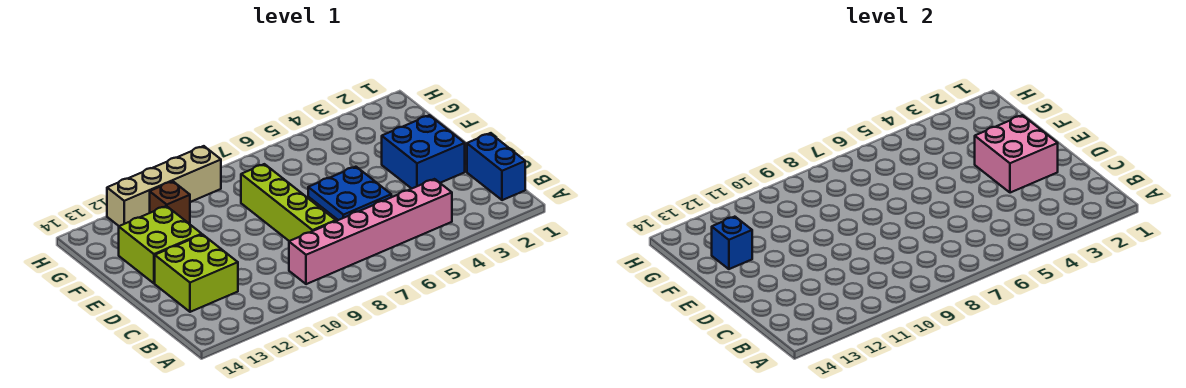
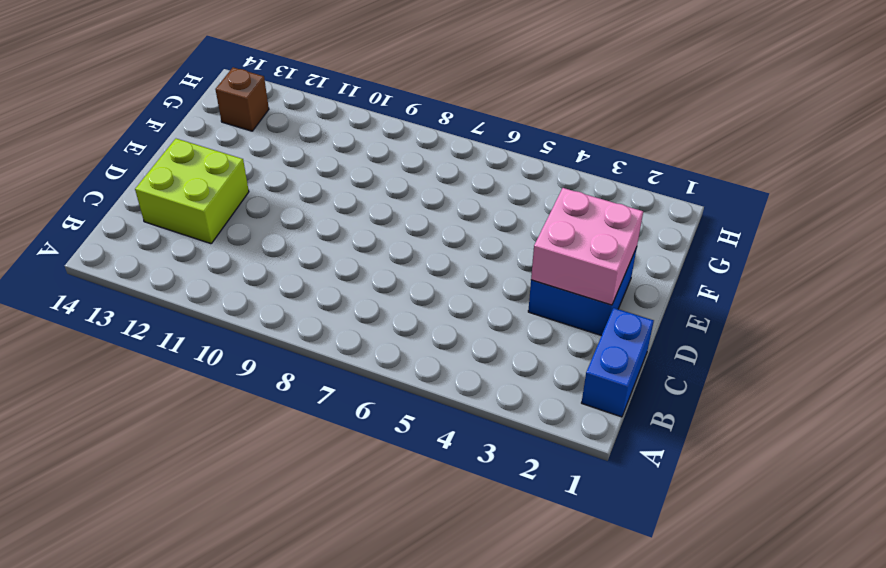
brown 1x1 brick [215,67,269,131] -> brown 1x1 brick moved to [150,181,190,224]
none -> pink 1x6 brick [289,179,452,284]
none -> lime 1x4 brick [241,164,336,241]

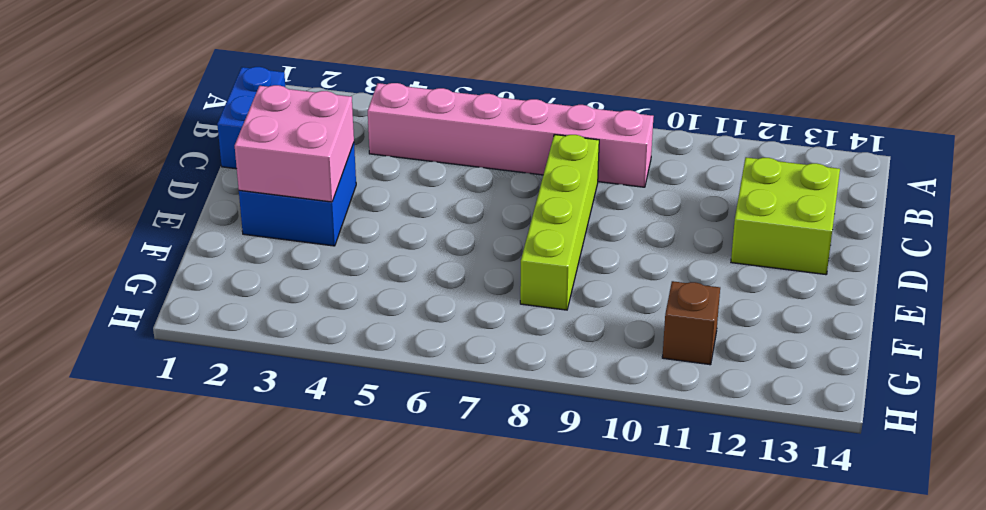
none -> blue 2x2 plate [308,167,391,220]
none -> lime 2x2 brick [119,206,202,283]

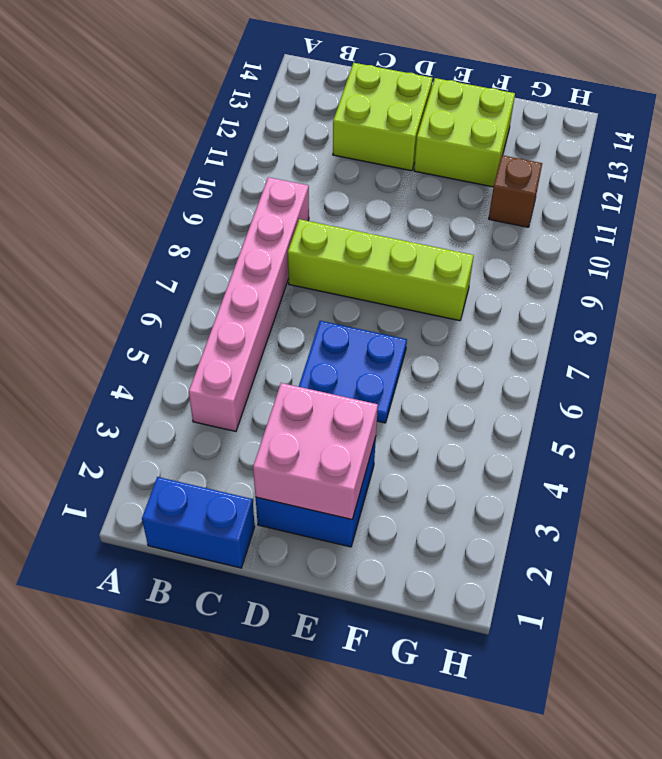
none -> tan 1x4 brick [107,146,221,226]
none -> blue 1x1 brick [712,217,752,269]

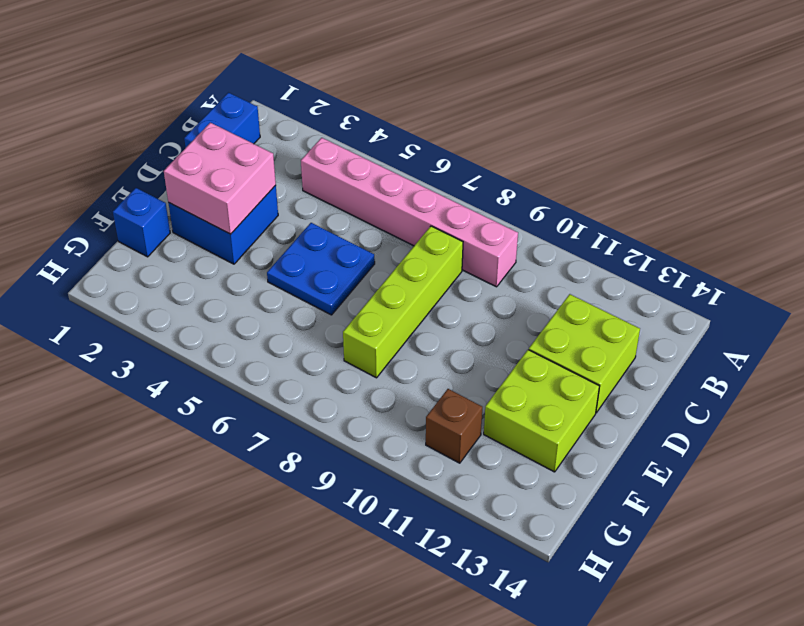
blue 1x1 brick [113,188,170,257] -> blue 1x1 brick moved to [712,217,752,269]
none -> tan 1x4 brick [107,146,221,226]

